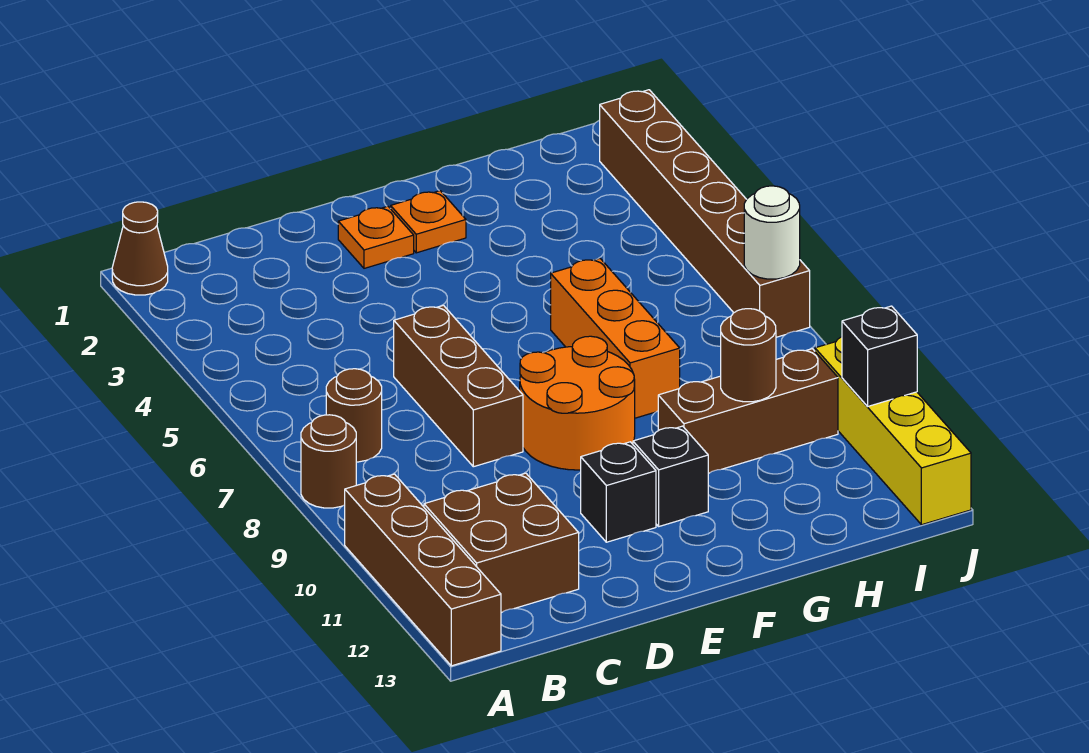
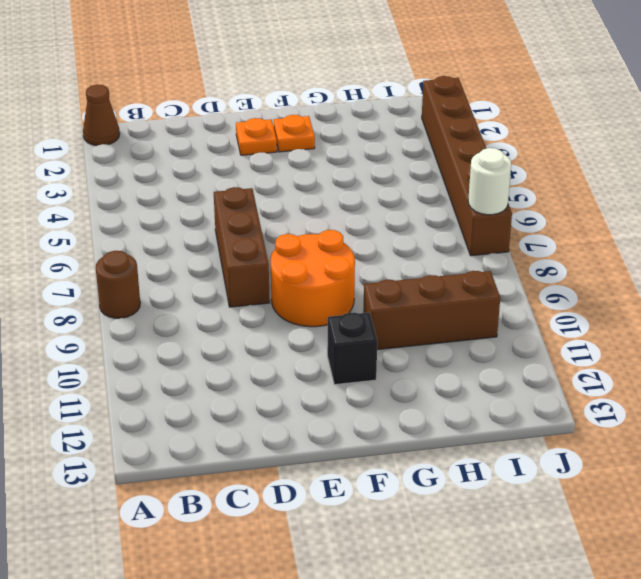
none -> brown 1x4 brick [345,474,501,666]
none -> brown 1x1 round brick [326,369,382,462]
none -> brown 2x2 brick [424,473,579,613]

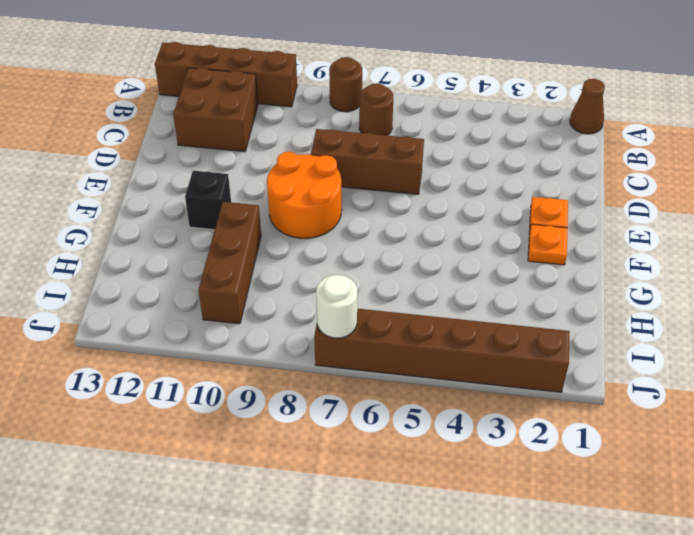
none -> black 1x1 brick [581,442,656,542]
none -> orange 1x3 brick [551,259,680,418]
none -> yellow 1x4 brick [815,337,971,525]

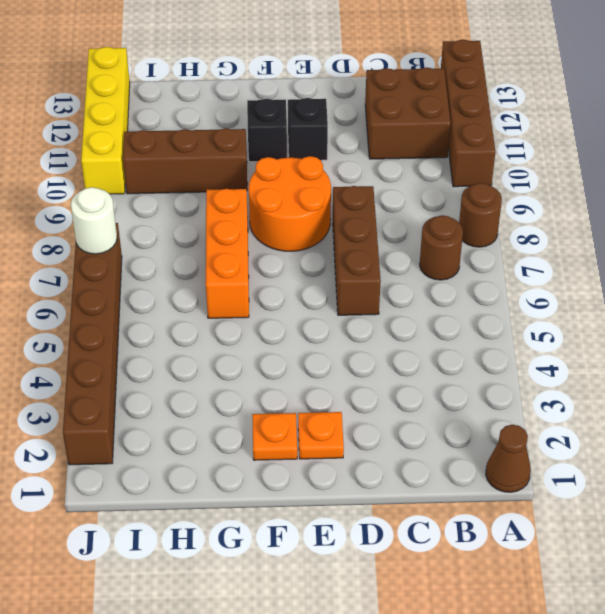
none -> brown 1x1 round brick [721,309,776,402]
none -> black 1x1 brick [842,306,917,407]

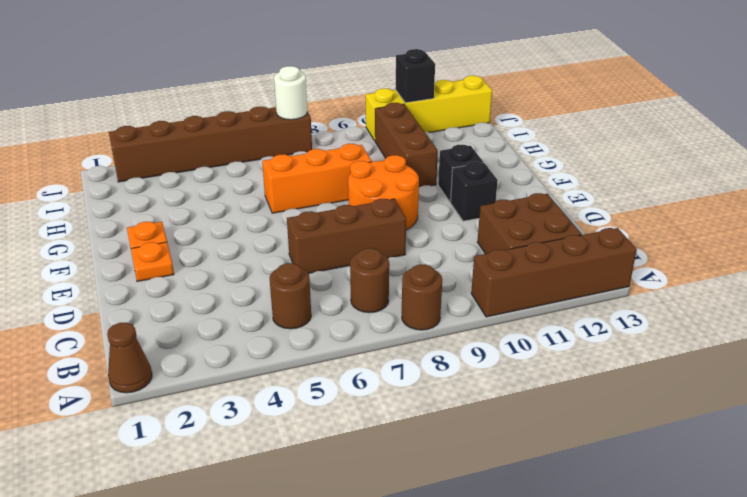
brown 1x1 round brick [270,263,311,329] -> brown 1x1 round brick moved to [721,309,776,402]

